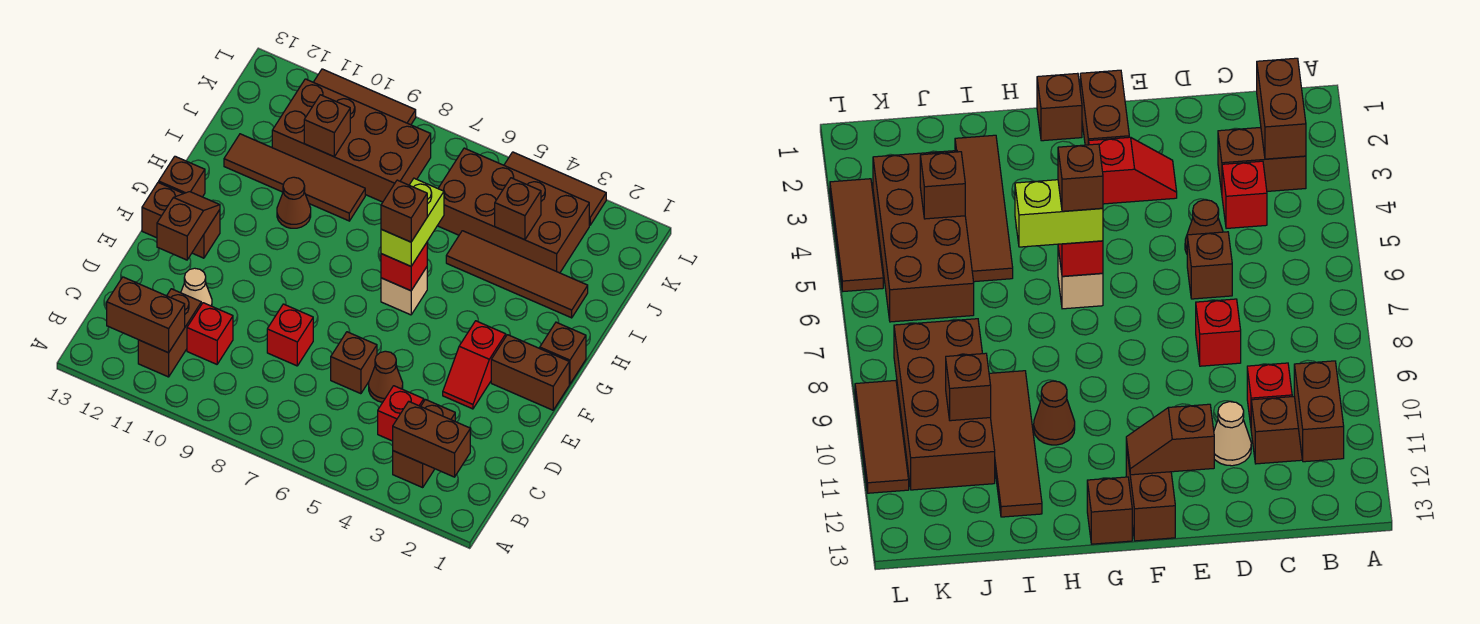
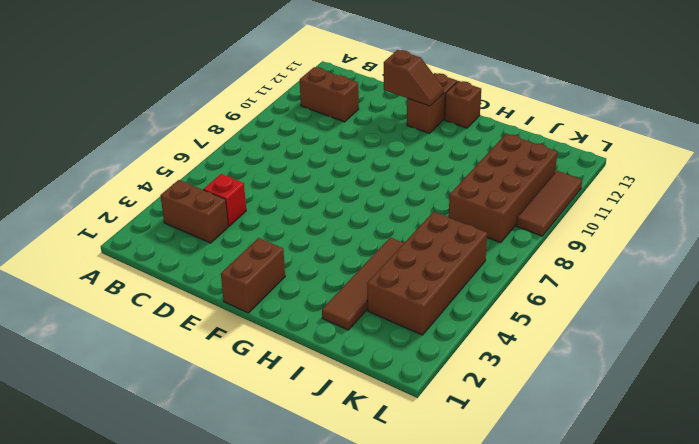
none -> red 1x1 brick [187,303,233,364]
none -> brown 1x1 cone [369,351,403,402]
none -> brown 1x1 brick [331,332,377,394]

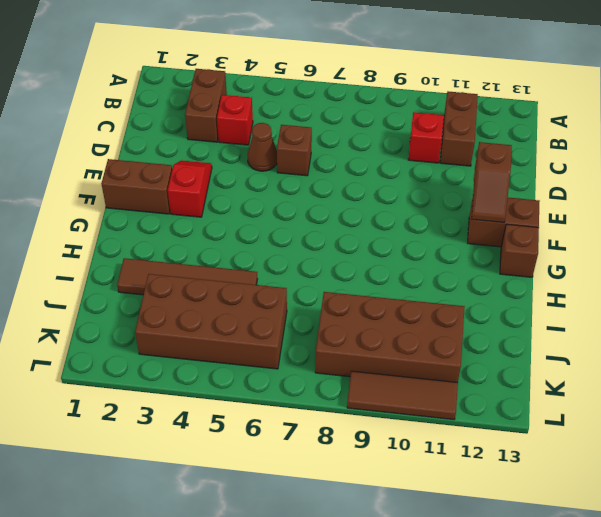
none -> red 1x1 brick [267,304,313,366]
none -> tan 1x1 cone [181,268,212,306]
none -> brown 1x1 brick [540,322,586,384]

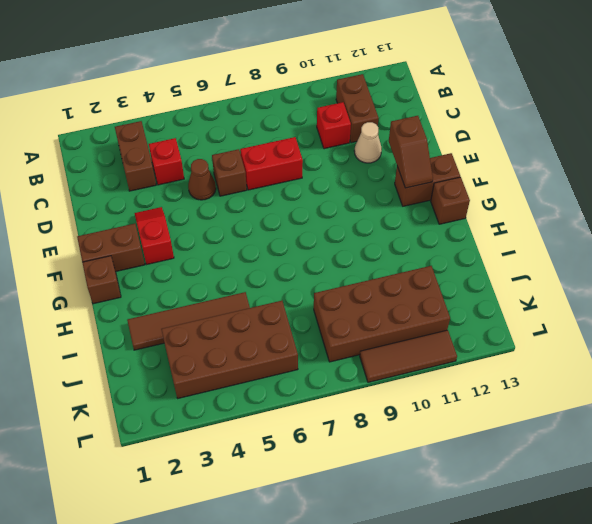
red 1x2 brick [240,137,303,190] -> red 1x1 brick [267,304,313,366]
none -> tan 1x1 brick [381,267,427,315]
none -> brown 1x1 cone [277,177,311,228]
none -> brown 1x4 tile [224,134,365,221]

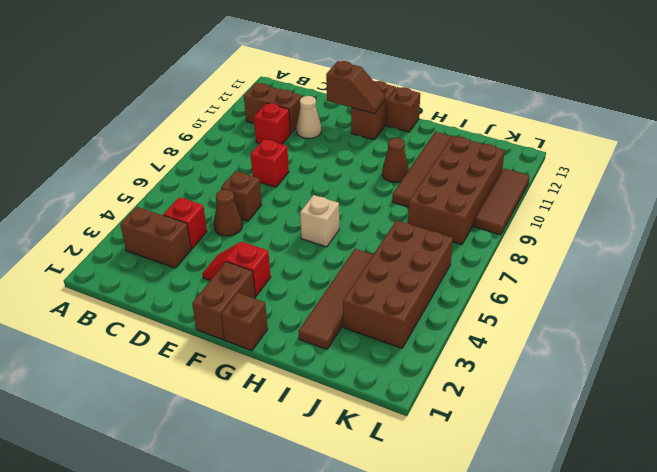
none -> brown 1x3 tile [504,152,606,225]
none -> brown 1x2 brick [393,401,470,477]
none -> brown 1x2 brick [107,277,185,353]

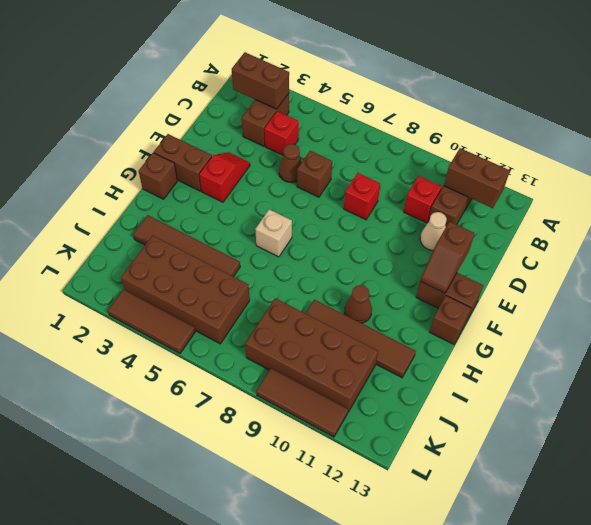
none -> red 1x1 brick [381,243,427,291]
none -> brown 1x1 brick [495,178,541,240]
none -> brown 1x1 brick [304,95,350,157]

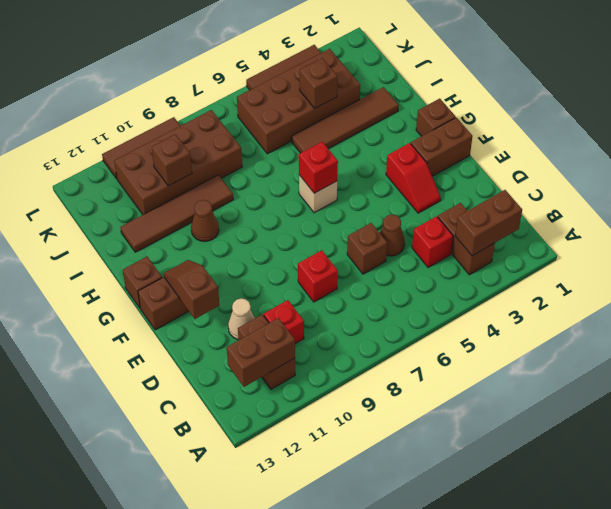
none -> lime 1x2 brick [381,178,444,266]
none -> brown 1x1 brick [381,180,427,242]

